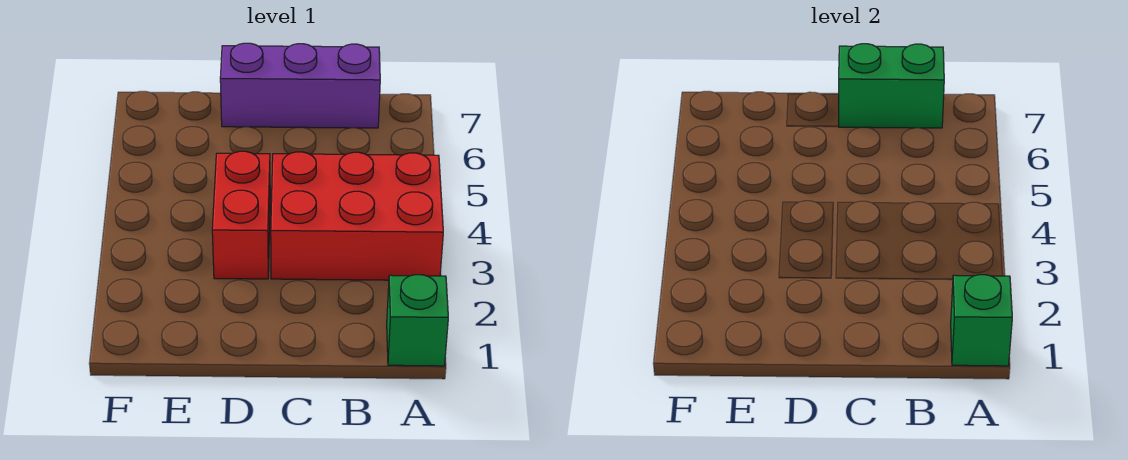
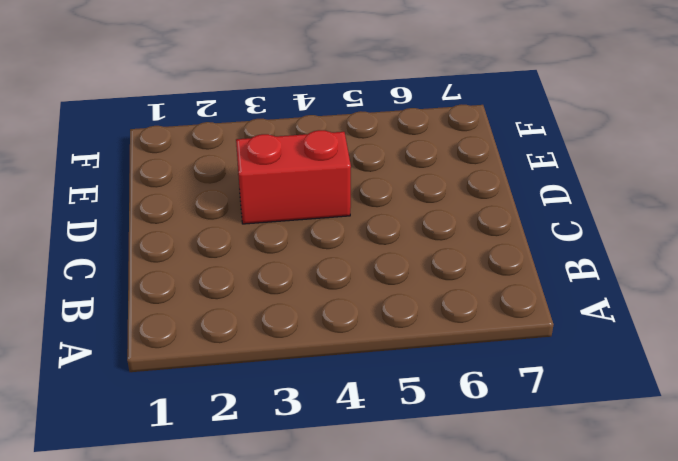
none -> green 1x1 brick [387,275,448,366]
none -> red 2x3 brick [271,152,443,280]

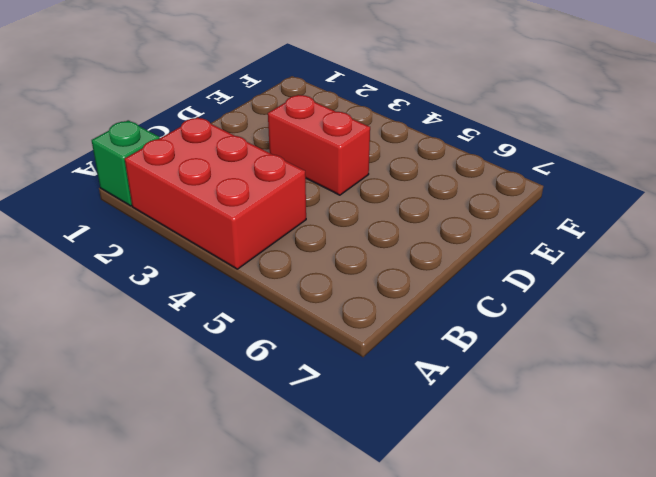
red 2x3 brick [125,117,306,269] -> red 2x3 brick turned to [271,152,443,280]
none -> purple 1x3 brick [220,43,380,128]
none -> green 1x1 brick [951,275,1012,366]

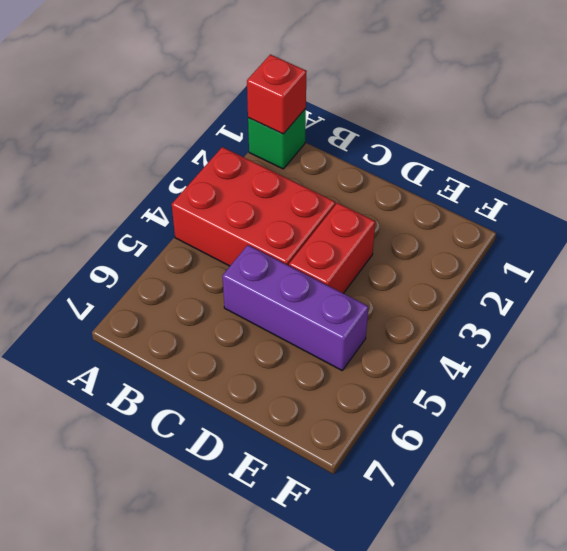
red 1x1 brick [247,55,307,134] -> green 1x1 brick [951,275,1012,366]
purple 1x3 brick [223,245,368,370] -> purple 1x3 brick moved to [220,43,380,128]
none -> green 1x2 brick [838,44,944,128]

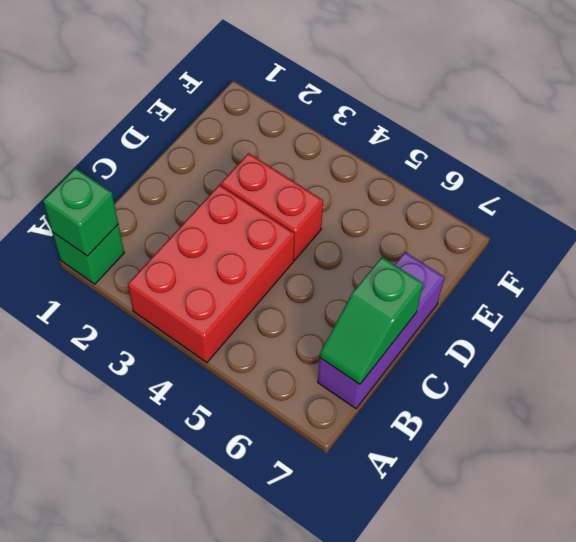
green 1x2 slope [320,257,423,384] -> green 1x2 brick [838,44,944,128]

